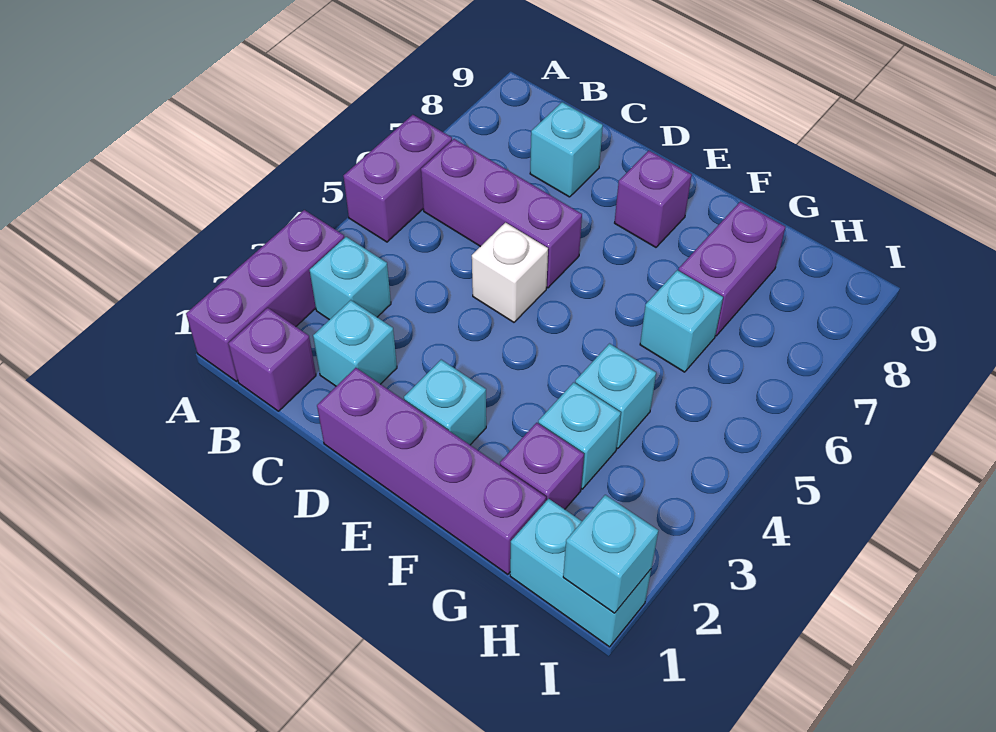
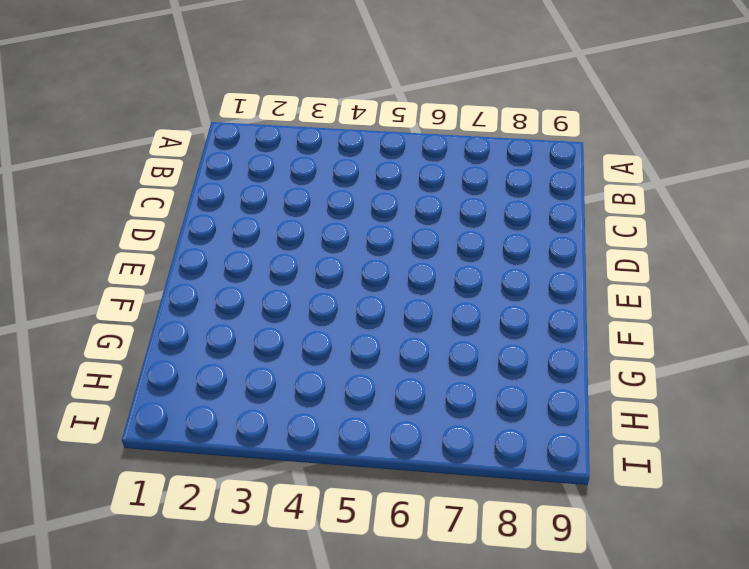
none -> purple 1x3 brick [186,210,344,381]
none -> purple 1x2 brick [344,115,452,242]
none -> purple 1x1 brick [228,308,316,411]

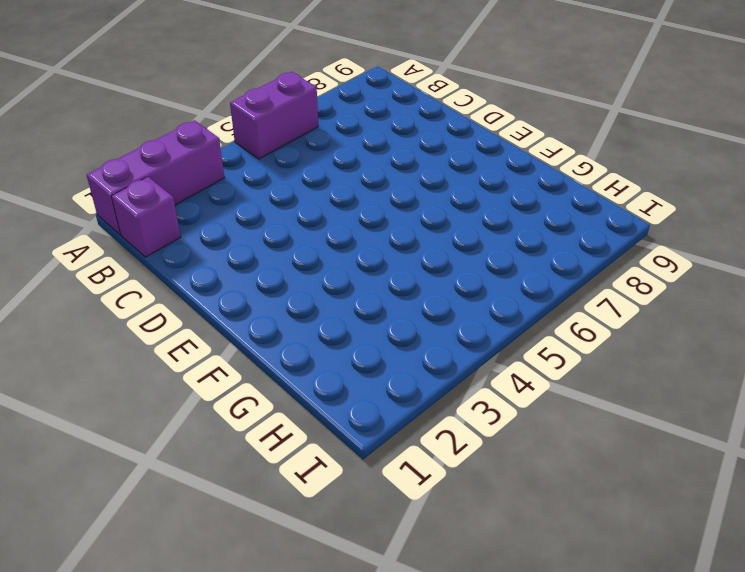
none -> cyan 1x1 brick [310,237,391,320]
none -> purple 1x3 brick [421,139,582,288]
none -> cyan 1x1 brick [313,300,397,386]

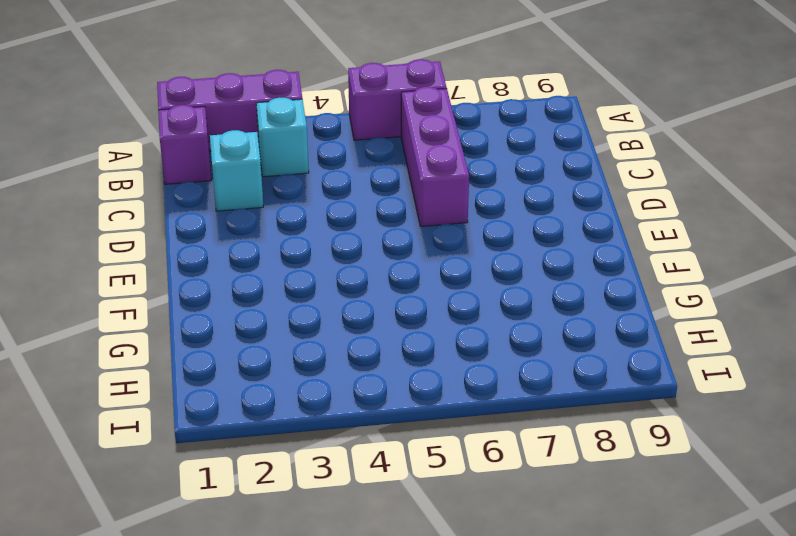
none -> cyan 1x1 brick [530,102,603,197]
none -> purple 1x4 brick [317,368,546,574]
none -> white 1x1 brick [472,223,548,322]

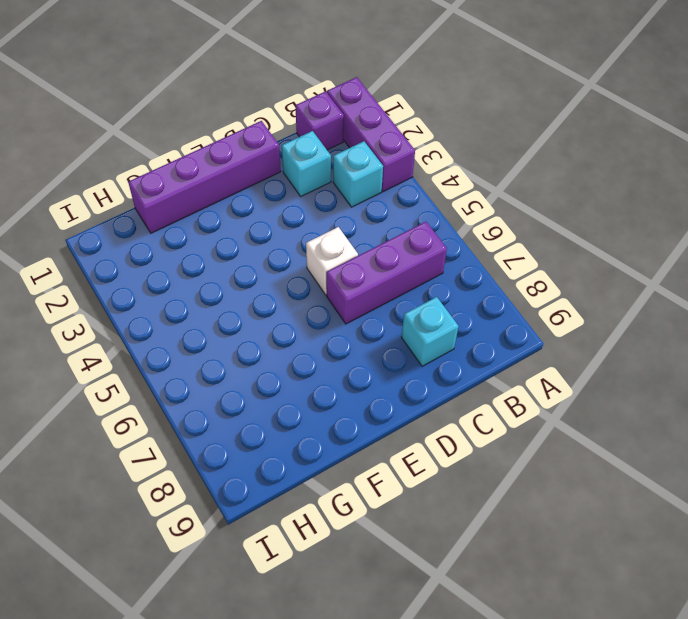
none -> purple 1x2 brick [344,115,452,242]
none -> cyan 1x1 brick [404,360,486,445]
none -> purple 1x1 brick [615,151,692,247]

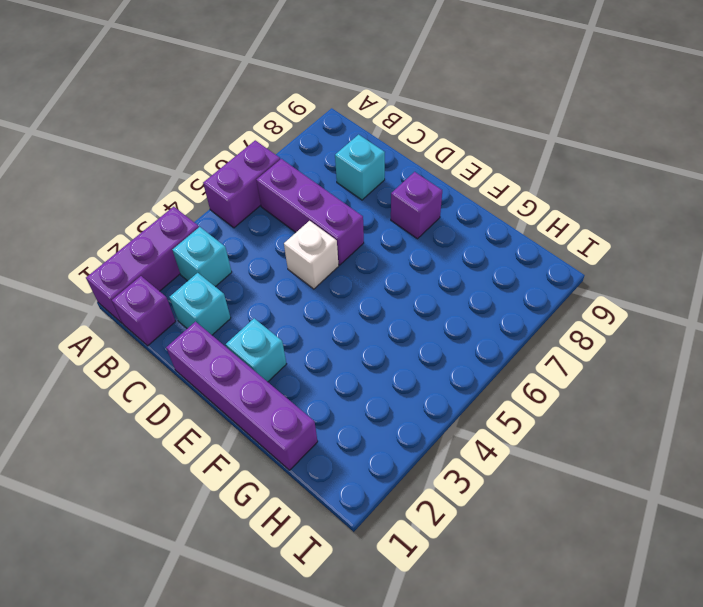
none -> purple 1x1 brick [500,423,584,509]
none -> cyan 1x1 brick [538,382,621,489]
none -> cyan 1x1 brick [575,344,656,449]

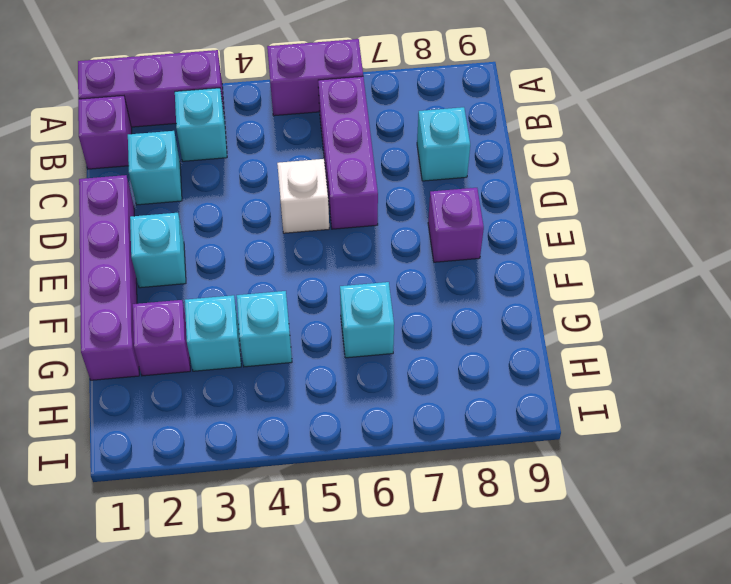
none -> purple 1x2 brick [678,202,785,336]
none -> cyan 1x2 brick [510,499,651,647]
none -> cyan 1x1 brick [563,495,658,613]

